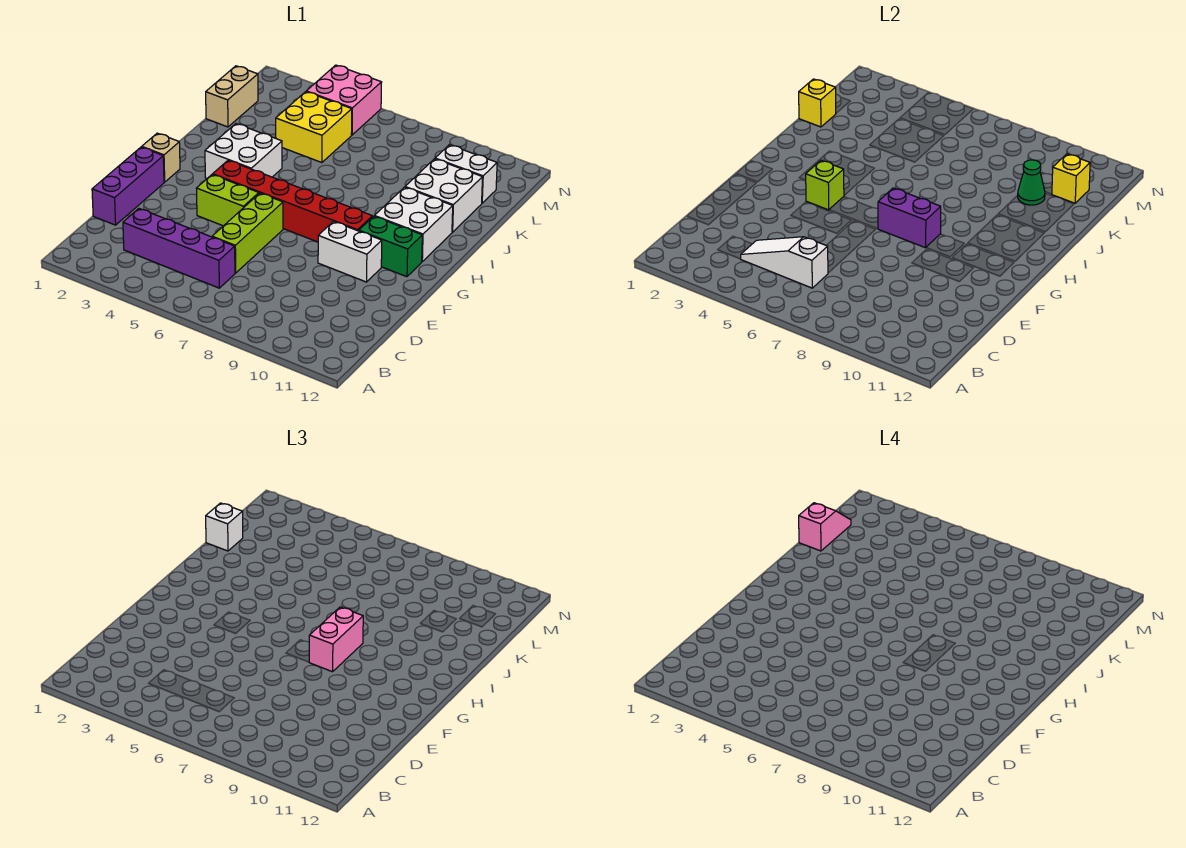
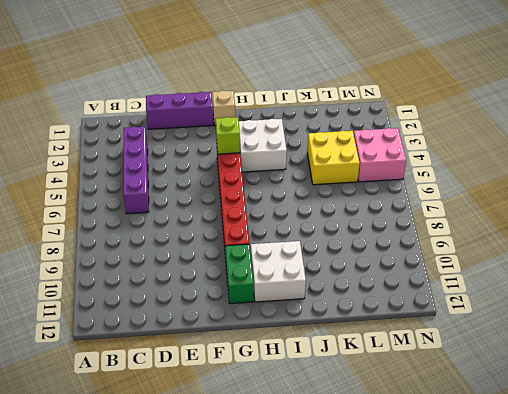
none -> lime 1x3 brick [212,193,283,273]
none -> lime 1x2 brick [196,175,259,226]
none -> white 1x2 brick [318,221,382,282]

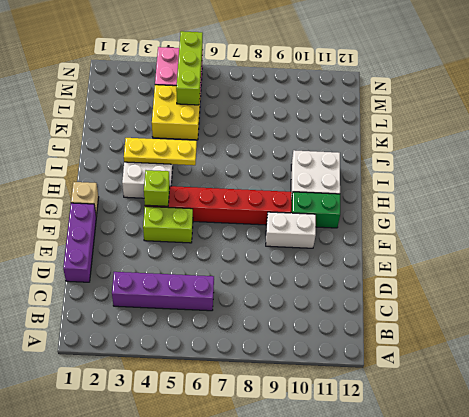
yellow 1x3 plate [124,138,197,165] -> none
lime 1x3 brick [176,31,203,105] -> lime 1x3 brick moved to [212,193,283,273]
none -> white 2x2 brick [405,159,483,232]
none -> tan 1x2 brick [206,66,258,127]
none -> white 1x2 brick [435,145,497,203]

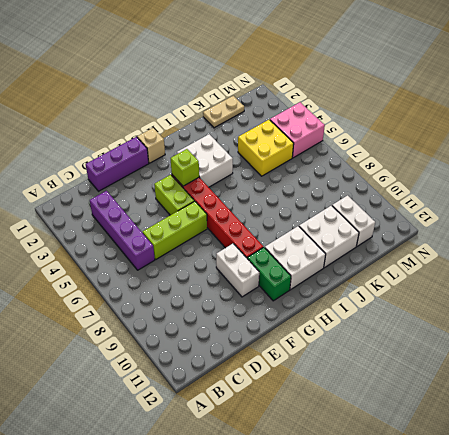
tan 1x2 plate [203,96,244,128] -> tan 1x2 brick [206,66,258,127]
none -> white 1x3 slope [741,237,828,288]
none -> purple 1x2 brick [878,188,941,248]
none -> yellow 1x1 brick [799,79,836,127]

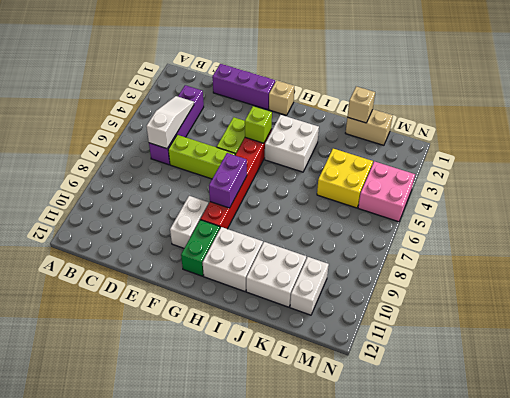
tan 1x1 brick [347,86,375,123] -> yellow 1x1 brick [799,79,836,127]
none -> green 1x1 cone [1018,160,1045,205]
none -> yellow 1x1 brick [1052,154,1090,203]
none -> pink 1x2 brick [309,607,363,672]

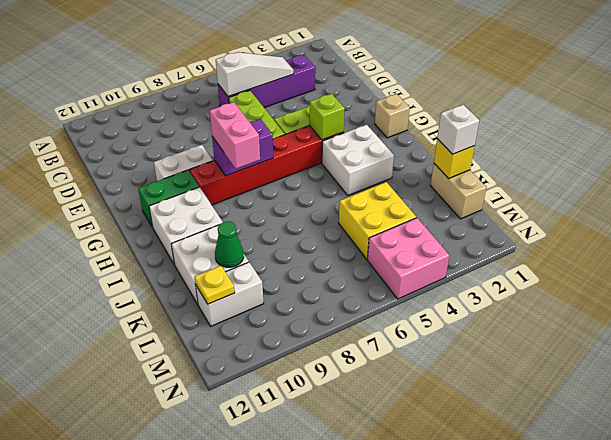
yellow 1x1 plate [194,266,235,304] -> yellow 1x1 brick [1052,154,1090,203]
none -> purple 1x3 brick [92,147,164,225]
none -> pink 1x2 slope [799,503,851,551]

